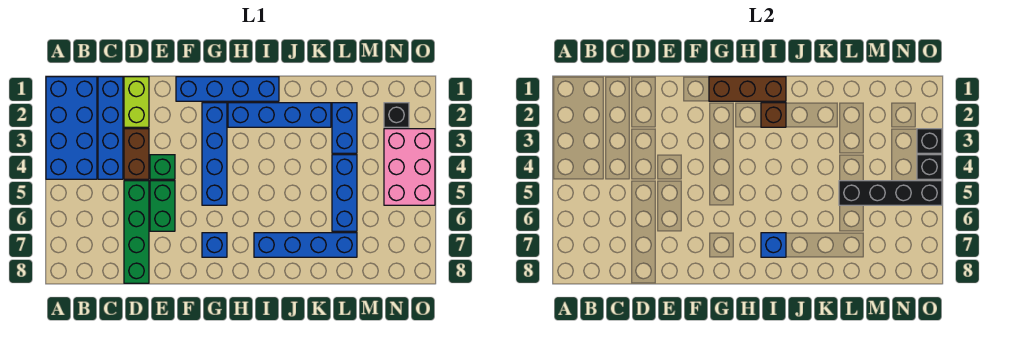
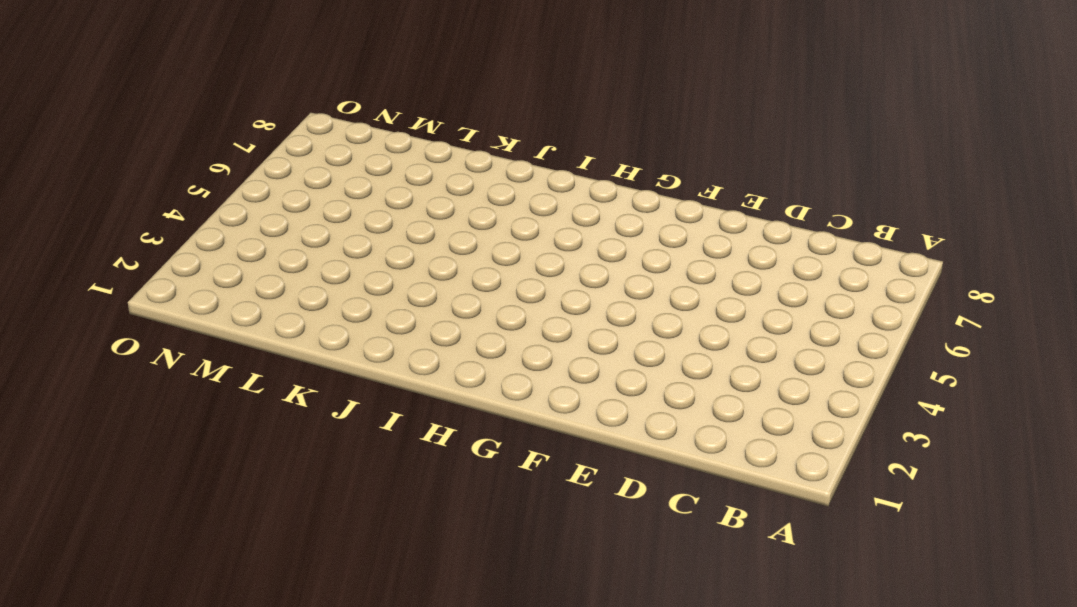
none -> blue 2x4 brick [46,77,97,179]
none -> blue 1x4 brick [98,77,123,179]
none -> lime 1x2 brick [124,77,149,127]

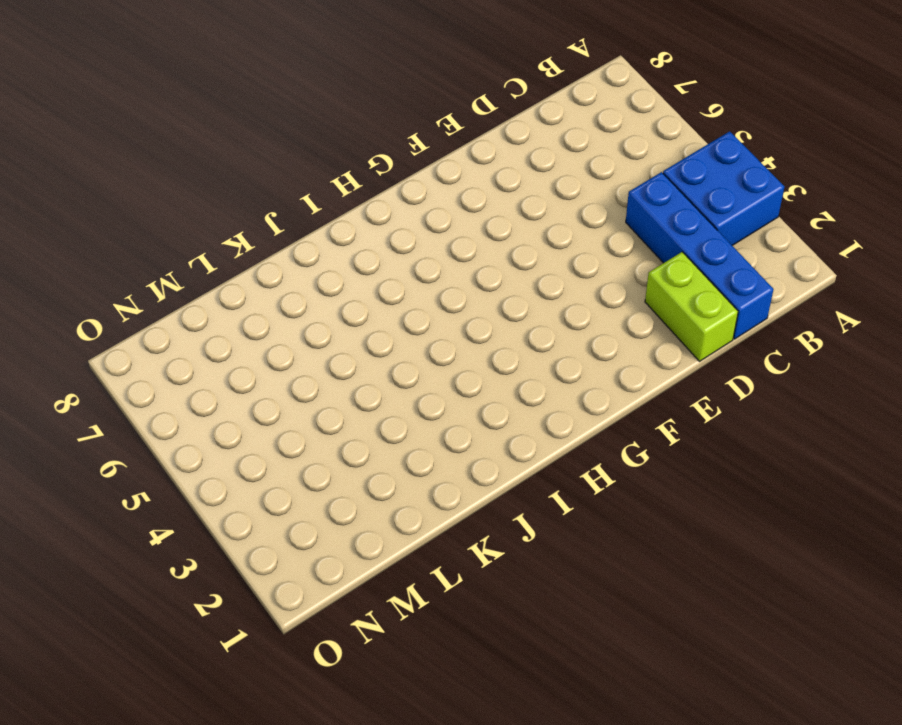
blue 2x2 brick [663,131,784,245] -> blue 2x4 brick [46,77,97,179]
none -> brown 1x2 brick [124,129,149,179]
none -> green 1x4 brick [124,181,149,283]
none -> green 1x1 brick [150,155,175,179]

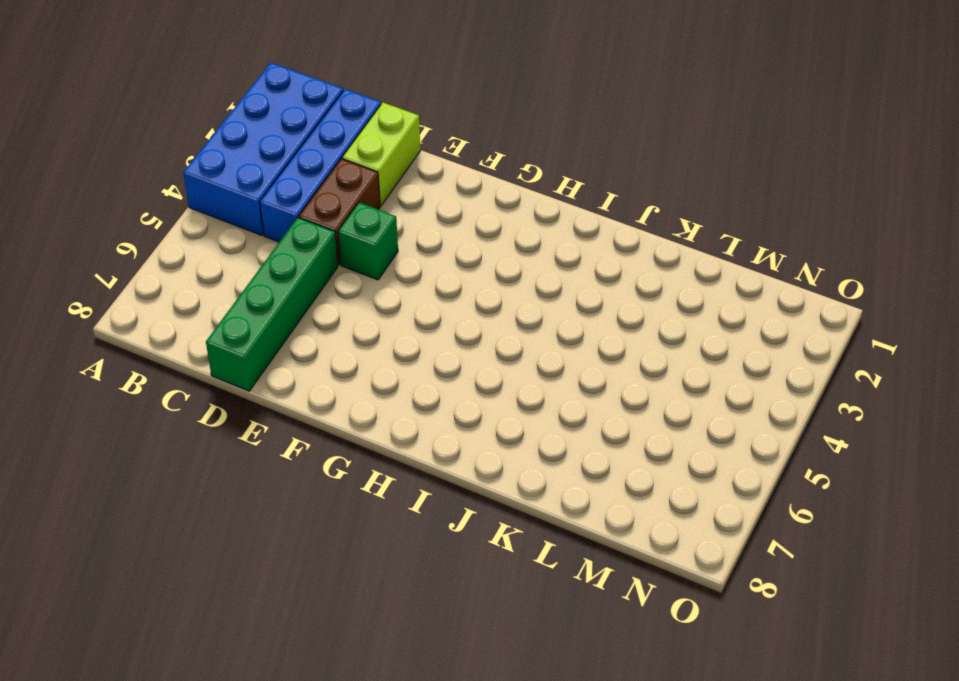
none -> green 1x2 brick [150,181,175,231]
none -> blue 1x4 brick [176,77,279,101]
none -> blue 1x4 brick [202,103,227,205]

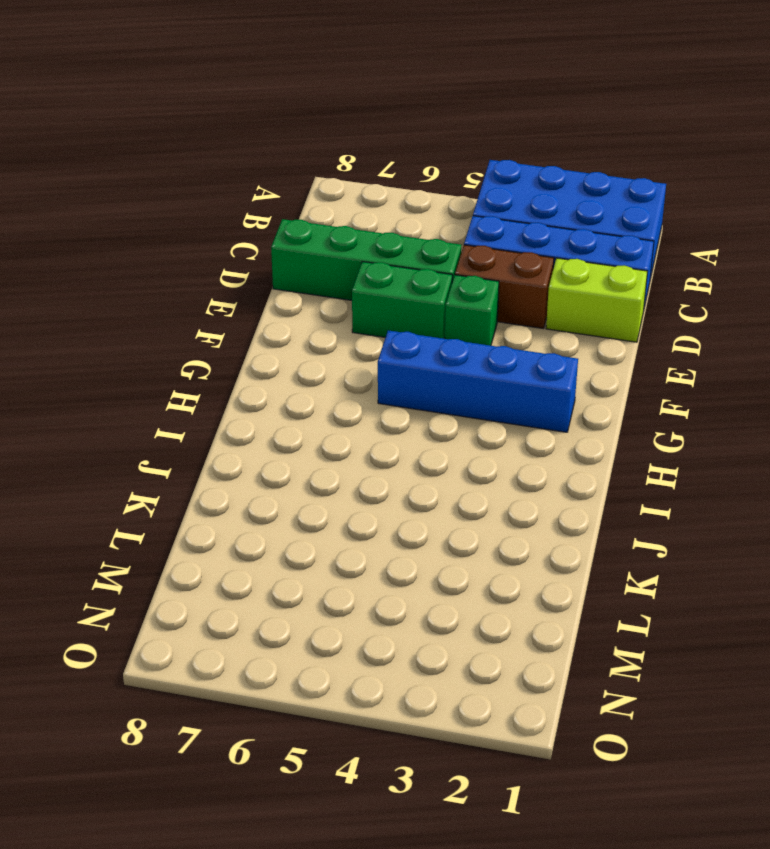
none -> blue 1x4 brick [176,77,279,101]
none -> blue 1x1 brick [202,233,227,257]
none -> blue 1x4 brick [228,103,331,127]

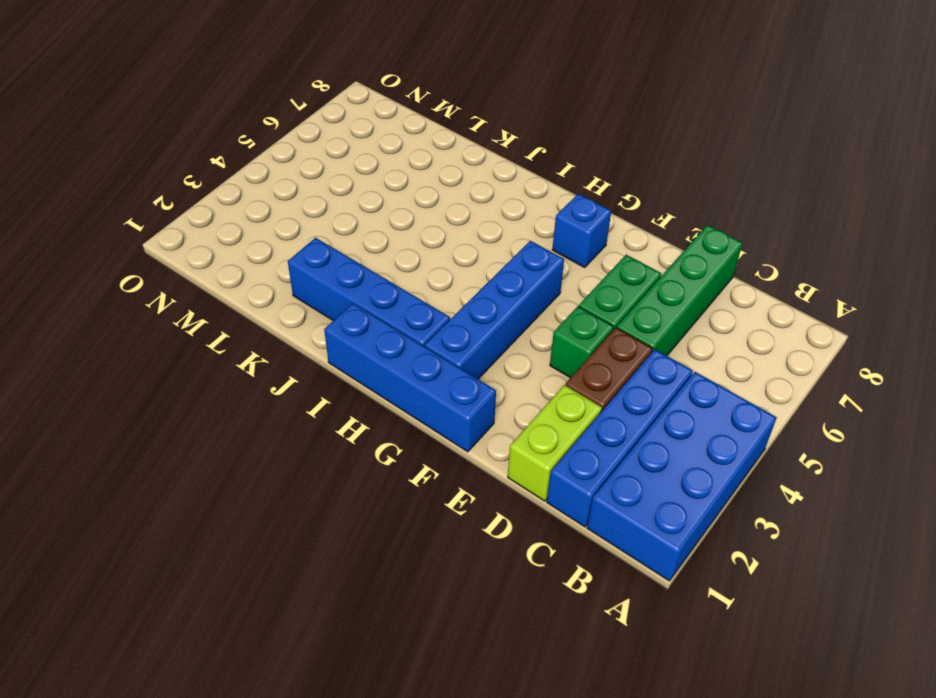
none -> blue 1x4 brick [254,233,357,257]
none -> blue 1x2 brick [332,103,357,153]
none -> blue 1x3 brick [332,155,357,231]

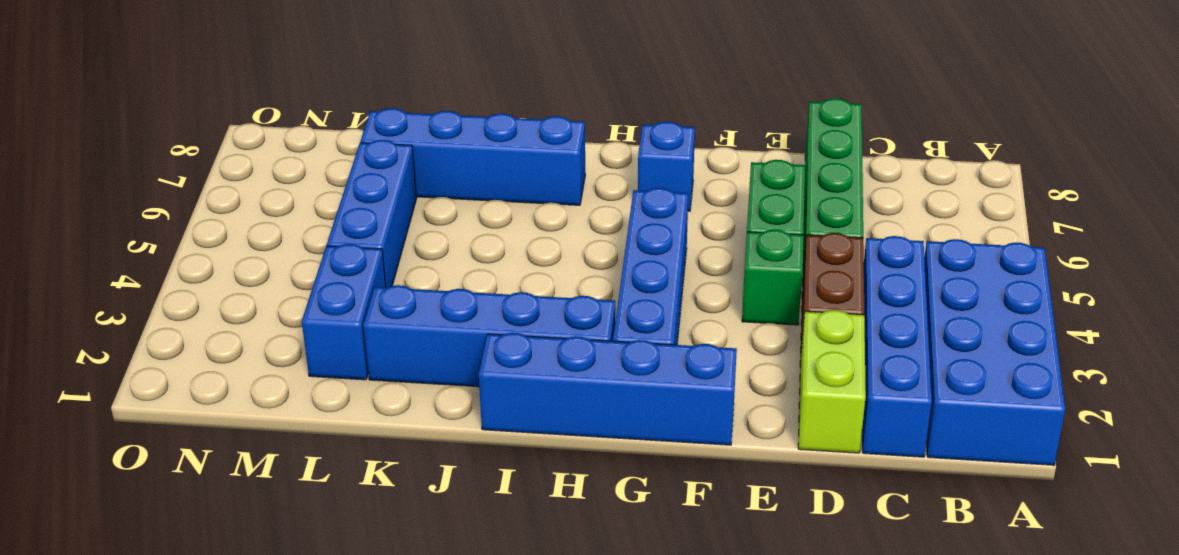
none -> black 1x1 brick [384,103,409,127]
none -> pink 2x3 brick [384,129,435,205]
none -> brown 1x3 brick [709,77,786,101]

